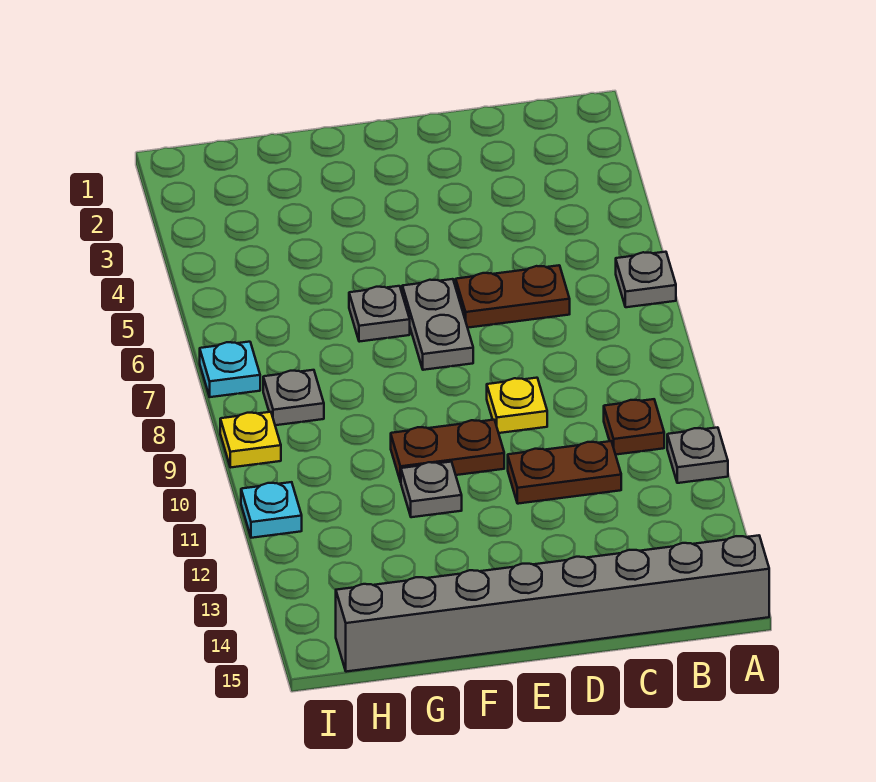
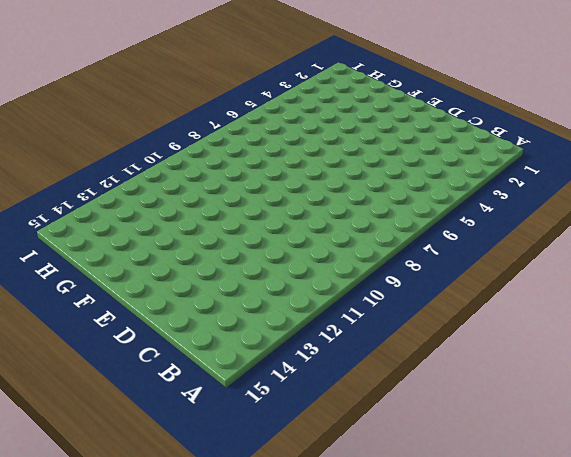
none -> grey 1x1 plate [616,252,676,307]
none -> grey 1x1 plate [667,427,728,483]
none -> grey 1x8 brick [336,535,769,672]

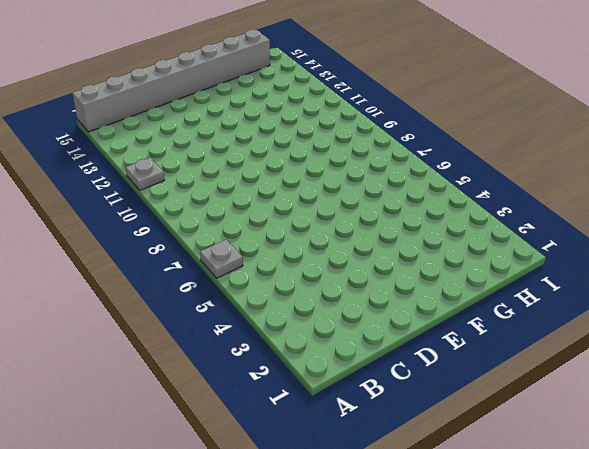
none -> brown 1x1 plate [604,399,664,455]
none -> brown 1x2 plate [456,265,570,328]
none -> brown 1x2 plate [508,441,621,504]

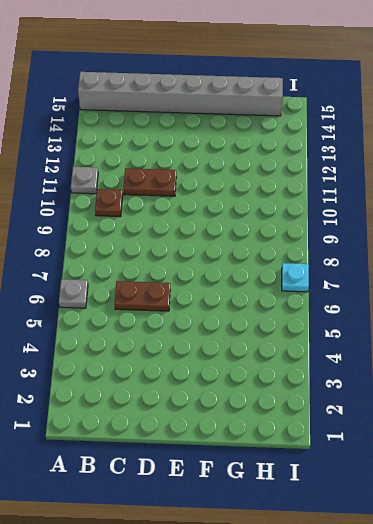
none -> yellow 1x1 plate [487,378,547,433]
none -> grey 1x2 plate [402,279,473,370]
none -> brown 1x2 plate [391,420,504,482]

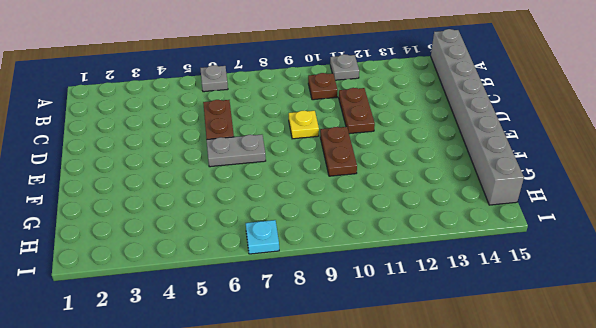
none -> grey 1x1 plate [349,286,410,342]
none -> grey 1x1 plate [401,462,462,517]
none -> grey 1x1 plate [263,370,324,425]

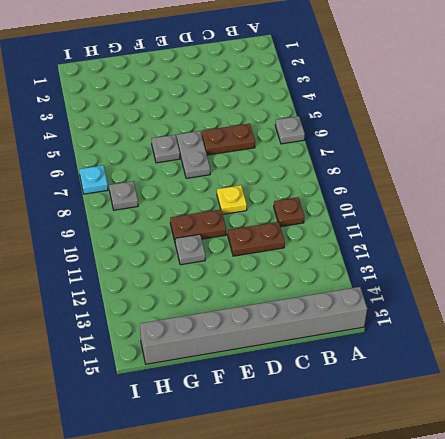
none -> grey 1x1 plate [667,427,728,483]
none -> yellow 1x1 plate [220,412,281,468]
none -> cyan 1x1 plate [241,482,302,538]

